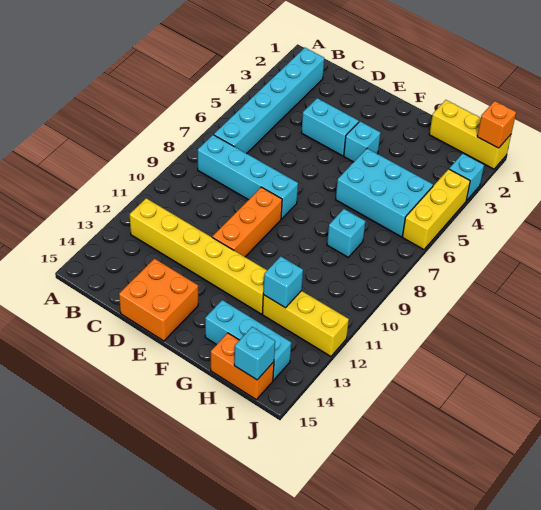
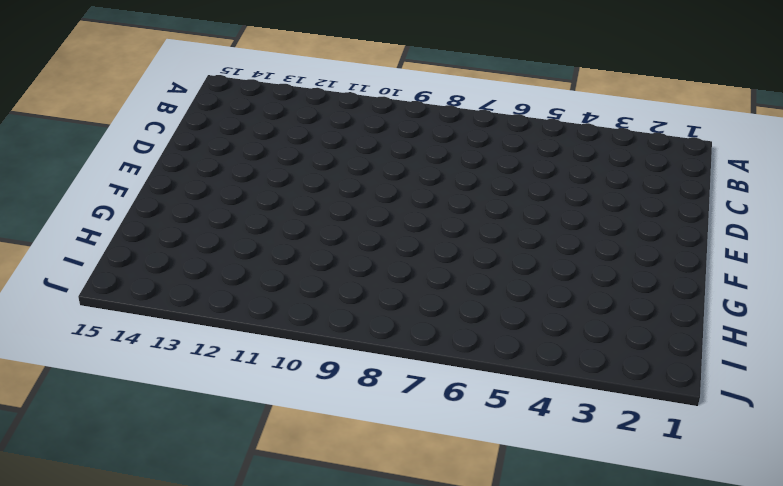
none -> cyan 1x6 brick [214,48,324,154]
none -> cyan 1x4 brick [198,135,298,219]
none -> yellow 1x6 brick [130,198,267,314]

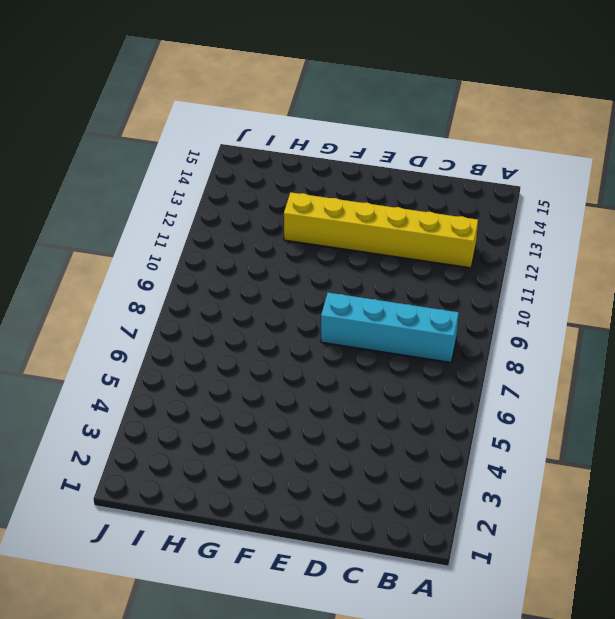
none -> cyan 1x6 brick [214,48,324,154]
none -> cyan 1x2 brick [301,98,359,156]
none -> orange 2x2 brick [119,259,198,341]

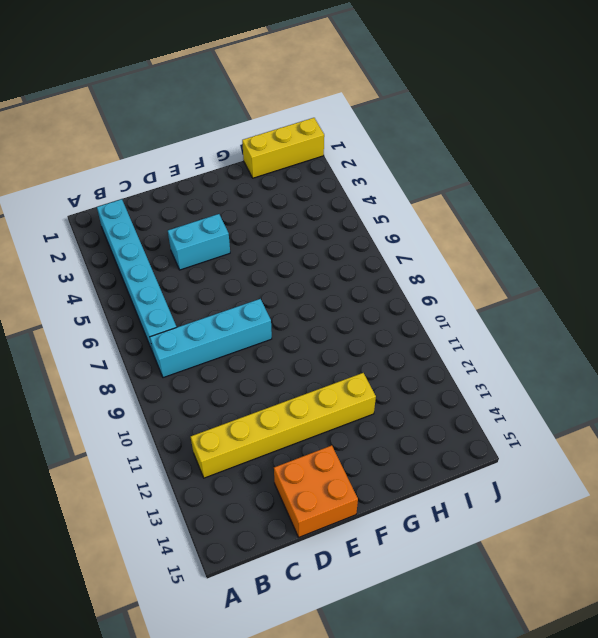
none -> orange 1x3 brick [212,187,282,257]
none -> cyan 1x1 brick [344,121,381,162]
none -> cyan 2x3 brick [336,148,433,237]

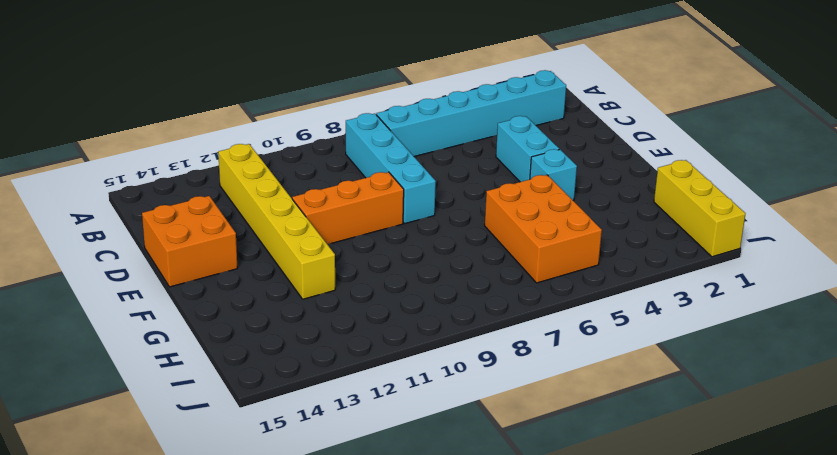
orange 2x3 brick [485,175,602,283] -> cyan 2x3 brick [336,148,433,237]
none -> cyan 1x3 brick [205,300,291,380]
none -> cyan 1x1 brick [327,209,365,257]
none -> yellow 1x3 brick [262,291,349,356]

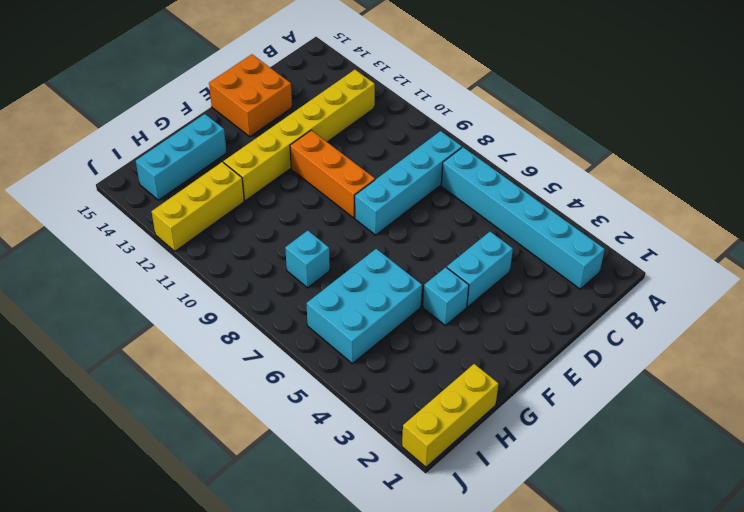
none -> orange 1x2 brick [211,333,274,399]
none -> cyan 1x1 brick [449,153,484,201]
none -> yellow 1x3 brick [402,169,470,250]

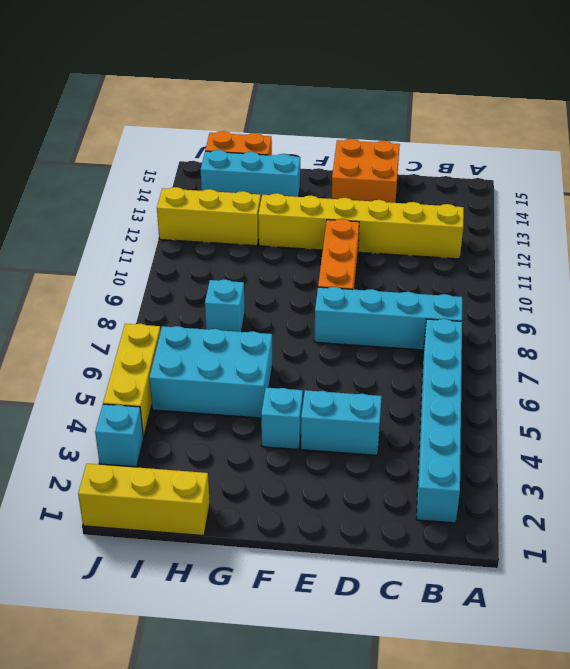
none -> cyan 1x1 brick [263,256,303,308]
none -> cyan 1x1 brick [234,327,275,380]
none -> orange 1x1 brick [477,101,516,148]

